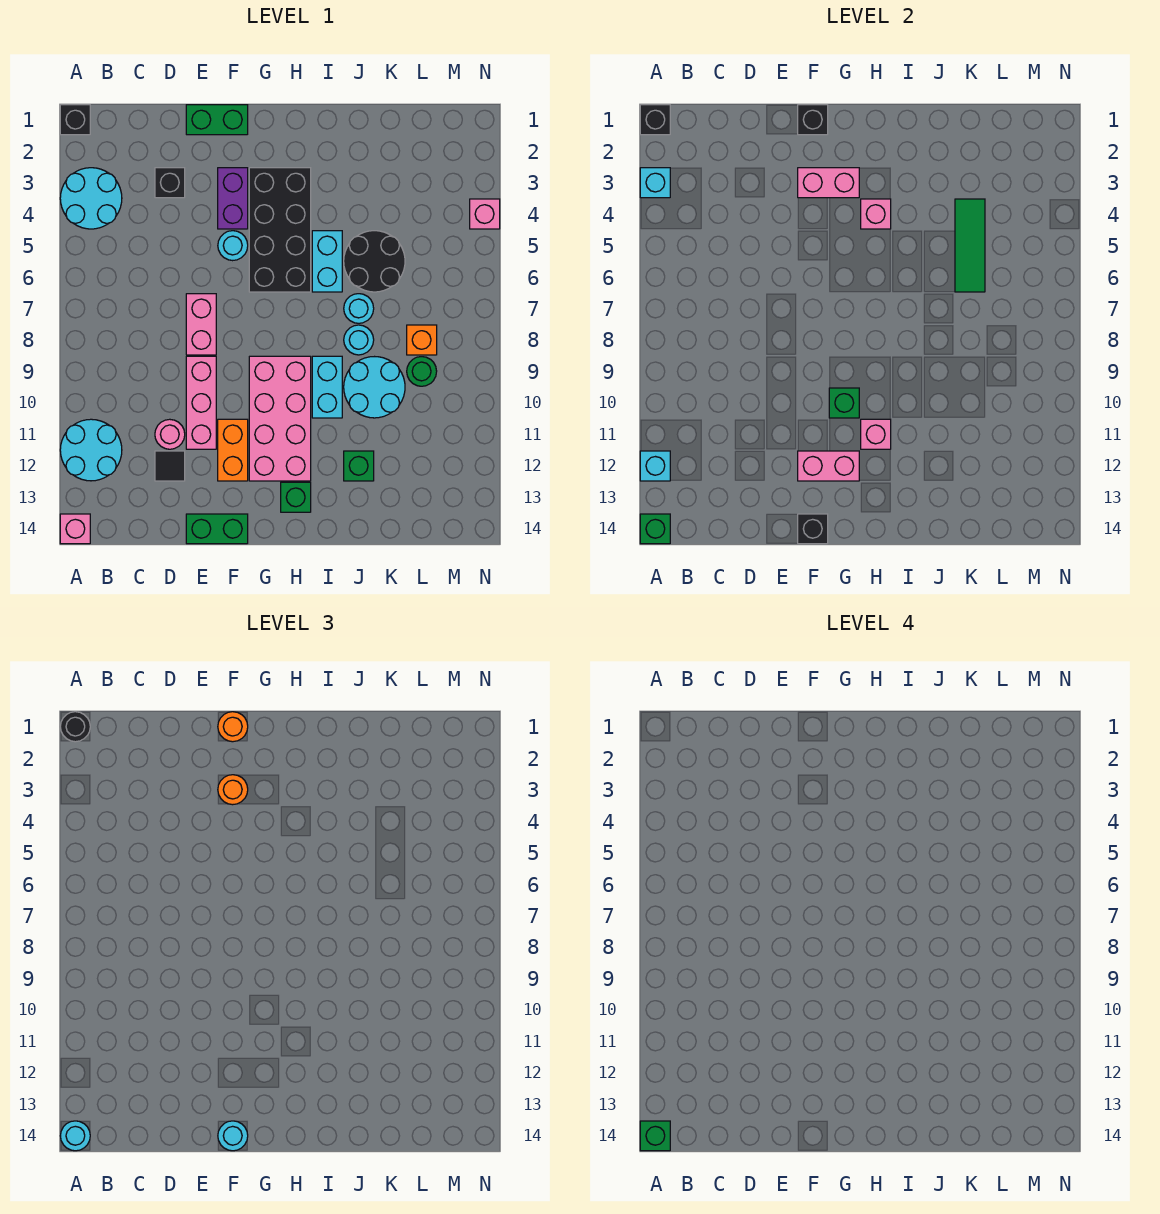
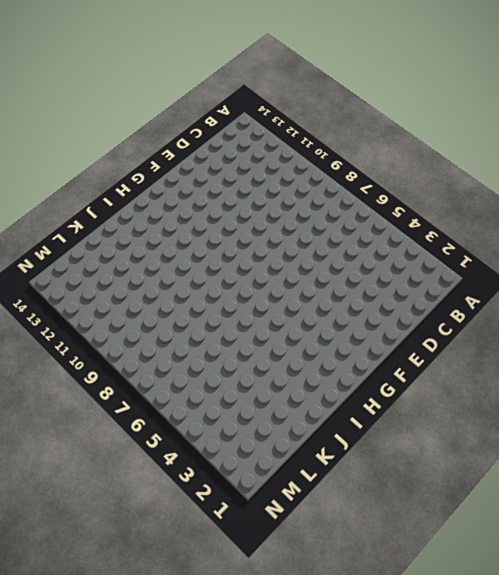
none -> black 1x1 brick [60,105,90,135]
none -> cyan 2x2 round brick [60,168,122,229]
none -> cyan 2x2 round brick [60,419,122,481]
none -> pink 1x1 brick [60,514,90,544]

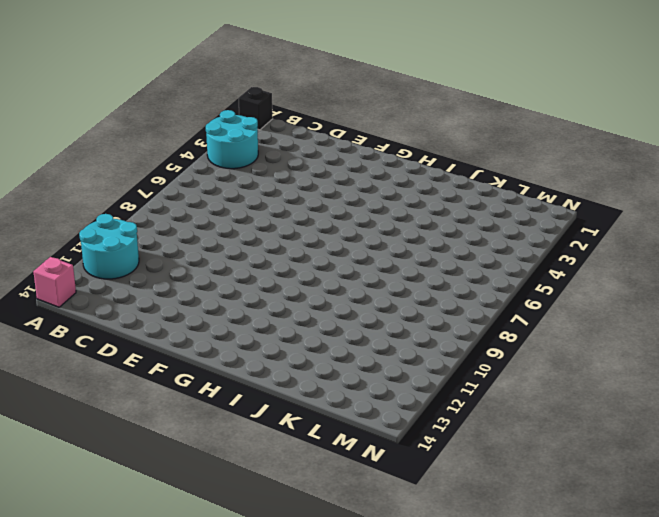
none -> black 1x1 brick [155,168,185,198]
none -> pink 1x1 round brick [155,419,185,449]
none -> black 1x1 tile [155,451,185,481]
none -> green 1x2 brick [186,105,248,135]

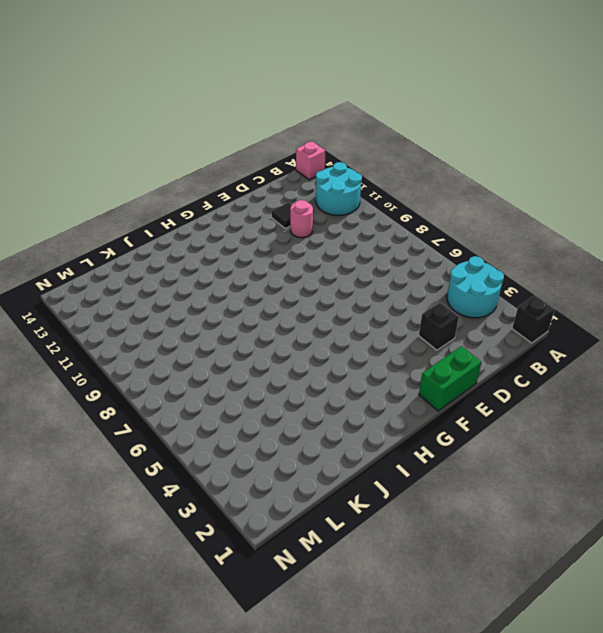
none -> pink 1x2 brick [186,294,216,355]
none -> pink 1x3 brick [186,356,216,449]
none -> green 1x2 brick [186,514,248,544]
none -> purple 1x2 brick [218,168,248,229]

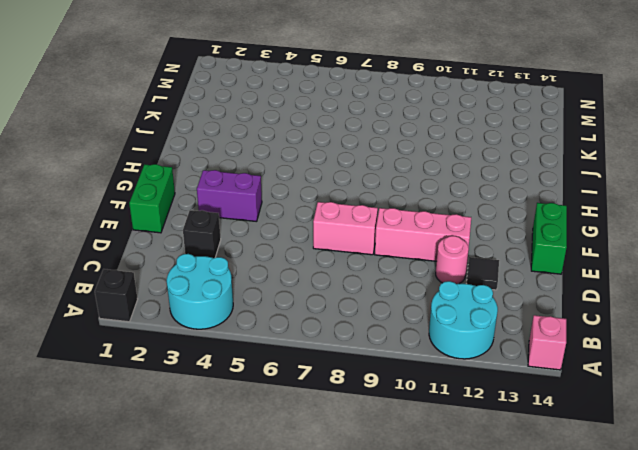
none -> cyan 1x1 round brick [218,231,248,261]
none -> orange 1x2 brick [218,419,248,481]
none -> black 2x4 brick [249,168,311,292]
none -> pink 2x4 brick [249,356,311,481]

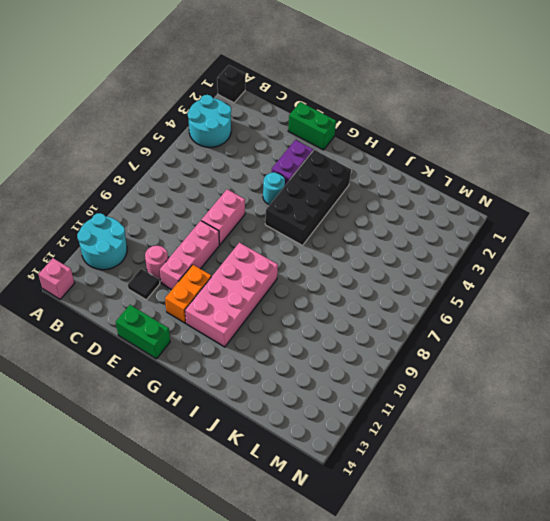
none -> black 1x1 brick [155,168,185,198]
none -> green 1x1 brick [281,482,311,512]
none -> cyan 1x2 brick [312,231,342,292]
none -> cyan 1x2 brick [312,356,342,418]

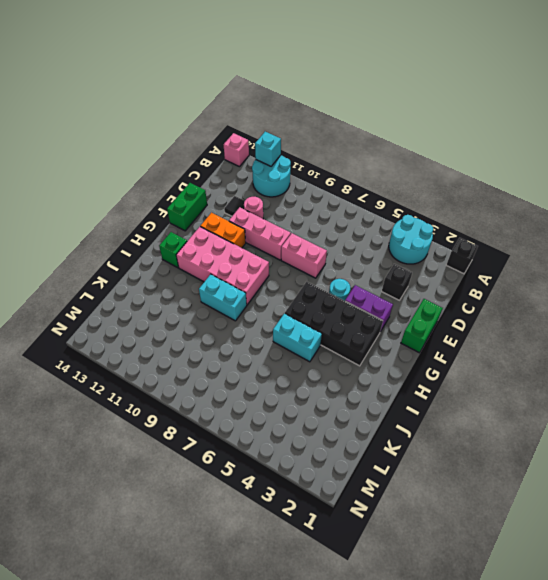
none -> black 2x2 round brick [344,231,405,292]
none -> cyan 1x1 round brick [344,294,374,323]
none -> cyan 1x1 round brick [344,325,374,355]
none -> cyan 2x2 round brick [344,357,405,418]

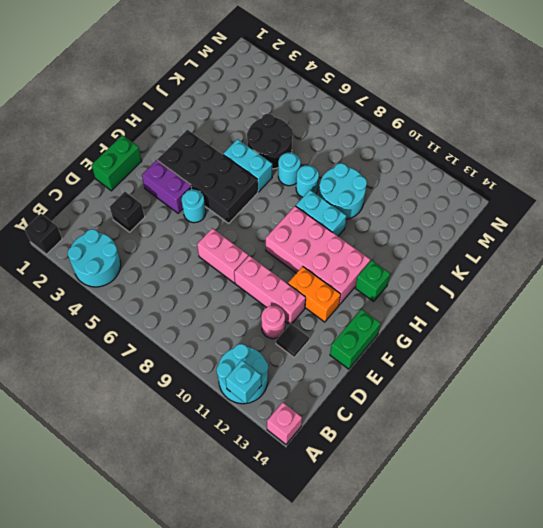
none -> green 1x1 brick [344,451,374,481]
none -> orange 1x1 brick [407,325,437,355]
none -> green 1x1 round brick [407,357,437,386]
none -> pink 1x1 brick [470,199,500,229]

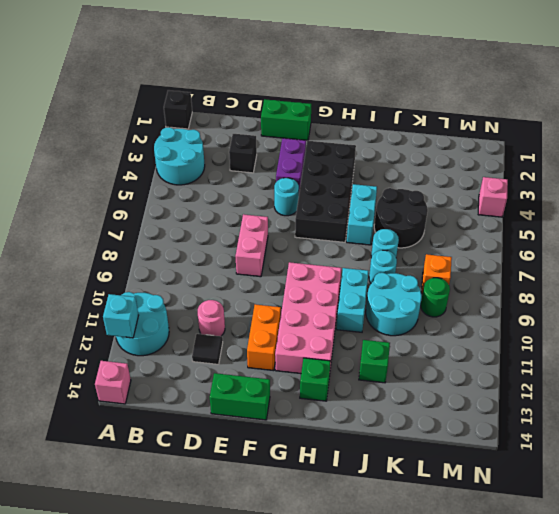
none -> pink 1x3 brick [186,356,216,449]
none -> black 1x1 brick [640,105,670,135]
none -> cyan 1x1 brick [640,168,670,198]
none -> green 1x1 brick [640,514,670,544]

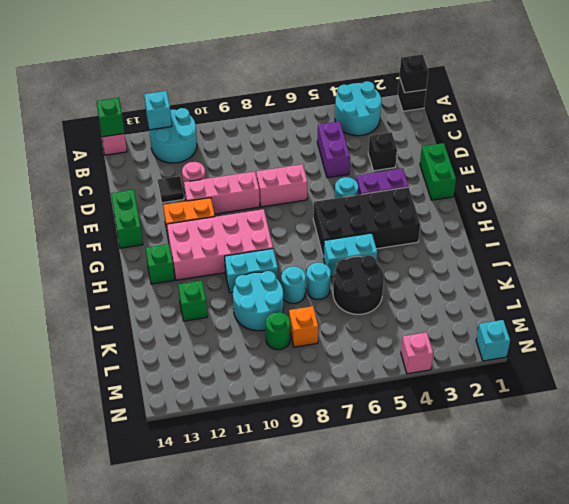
purple 1x2 brick [317,121,350,178] -> none
cyan 1x1 brick [476,320,510,361] -> cyan 1x1 brick moved to [640,168,670,198]
none -> black 1x1 brick [798,105,828,135]
none -> pink 1x2 brick [798,168,859,198]
none -> pink 1x2 brick [798,451,859,481]
none -> black 1x1 brick [798,514,828,544]

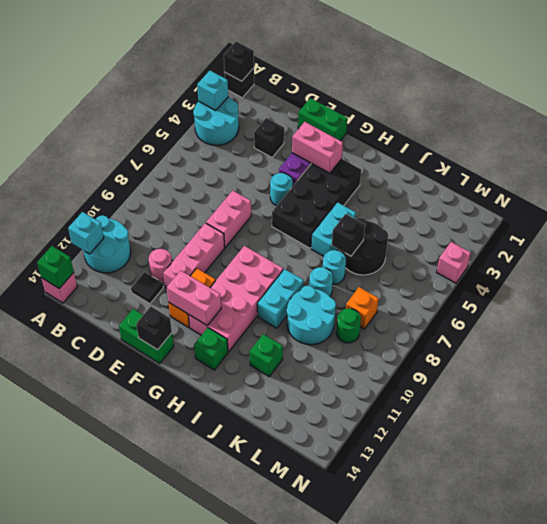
black 1x1 brick [332,214,365,256] -> black 1x1 brick moved to [798,105,828,135]
none -> green 1x1 brick [829,388,859,418]
none -> pink 1x1 brick [861,199,891,229]
none -> pink 1x1 brick [861,419,891,449]
none -> green 1x3 tile [955,199,985,292]

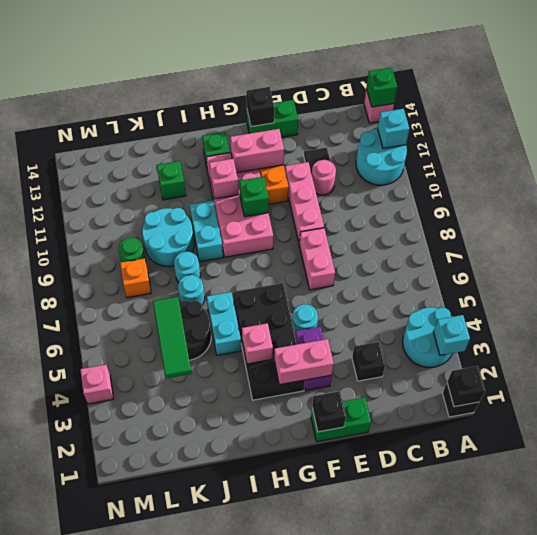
none -> black 1x1 round brick [60,712,90,742]
none -> cyan 1x1 round brick [60,1121,90,1151]
none -> orange 1x1 round brick [218,712,248,742]
none -> orange 1x1 round brick [218,775,248,805]

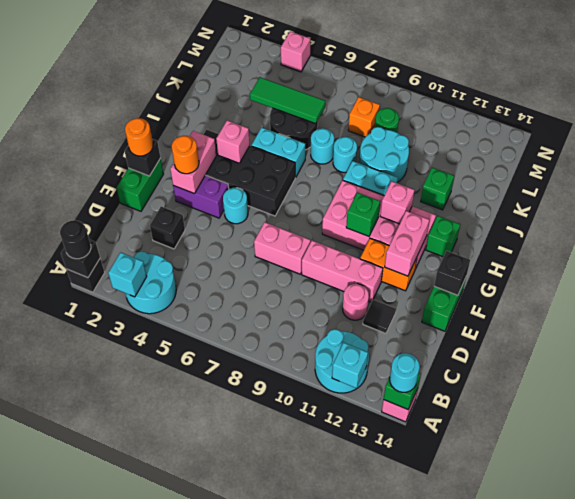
none -> cyan 1x1 round brick [218,1121,248,1151]
none -> green 1x1 brick [640,1121,670,1151]

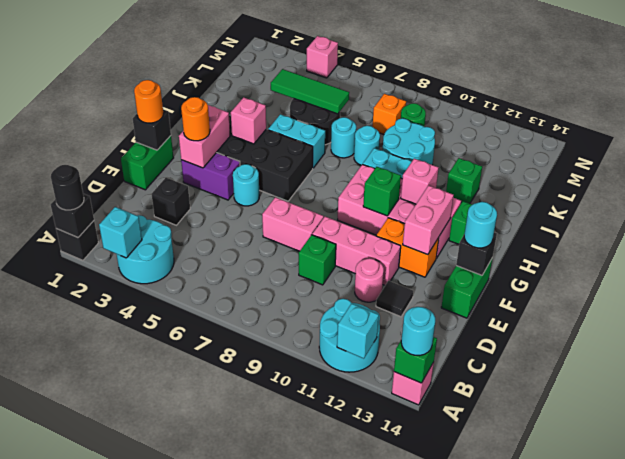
green 1x1 brick [299,235,336,285] -> green 1x1 brick moved to [640,1121,670,1151]

